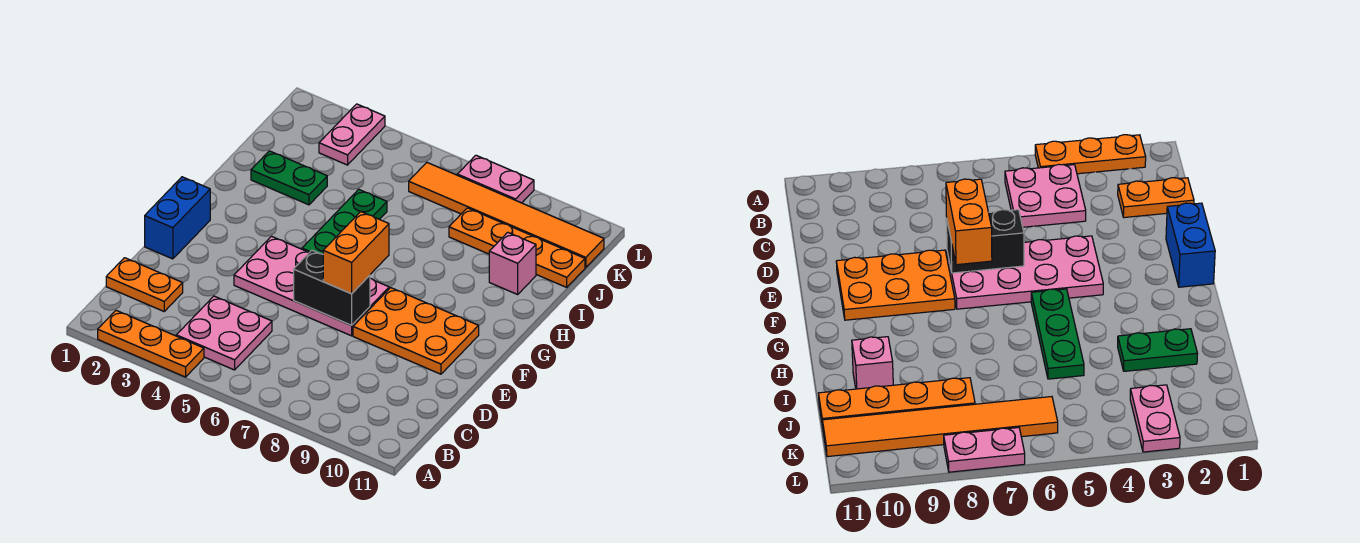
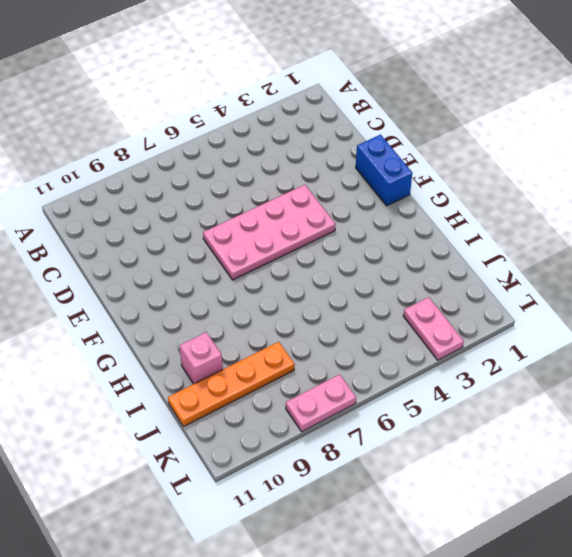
none -> orange 1x3 plate [98,310,204,377]
none -> pink 2x2 plate [176,296,272,370]
none -> orange 1x2 plate [106,258,183,311]

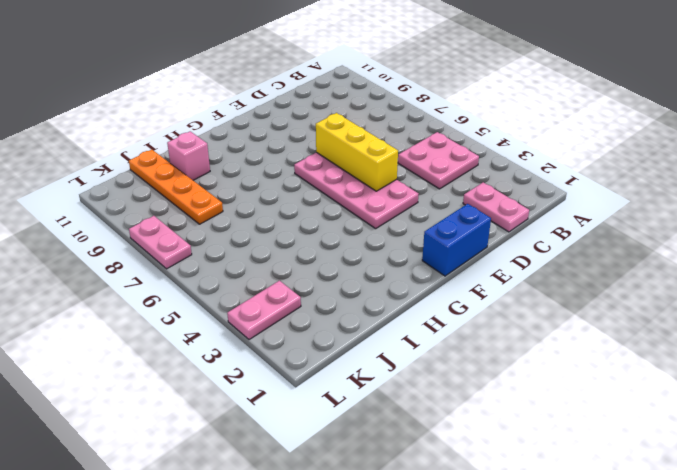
pink 1x2 plate [463,182,529,232] -> orange 1x2 plate [106,258,183,311]
yellow 1x3 brick [316,113,398,191] -> black 1x2 brick [294,250,370,325]
none -> orange 1x3 plate [98,310,204,377]
none -> orange 2x3 plate [353,288,479,374]
none -> green 1x3 plate [302,189,387,254]

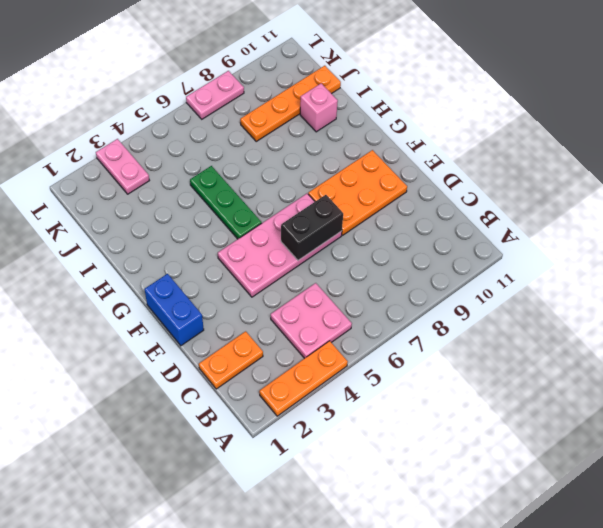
none -> green 1x2 plate [251,151,327,205]
none -> orange 1x6 tile [409,163,604,268]
none -> orange 1x2 brick [323,212,389,294]

